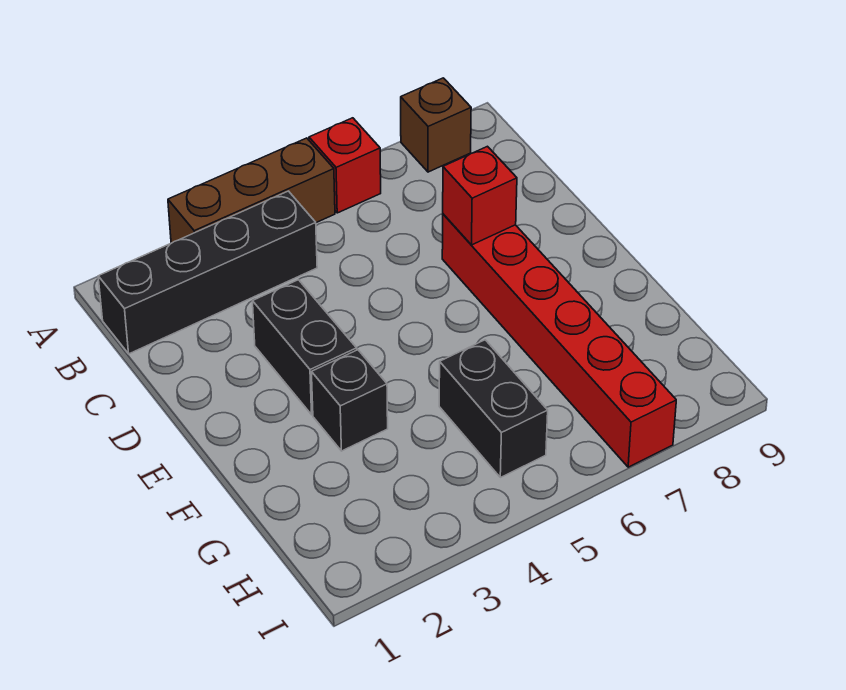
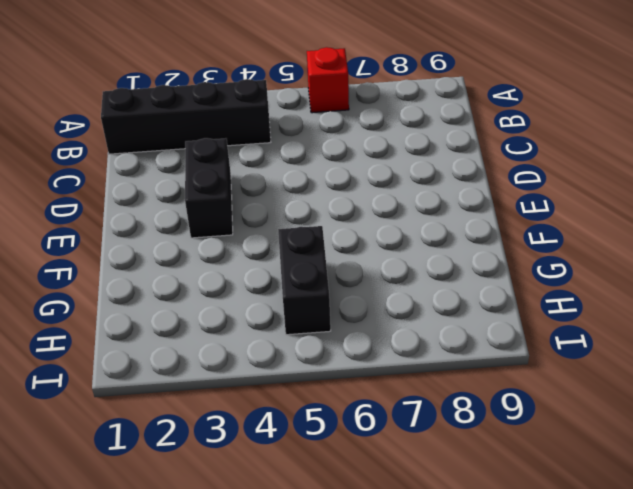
none -> brown 1x3 brick [168,138,335,243]
none -> brown 1x1 brick [401,78,471,172]

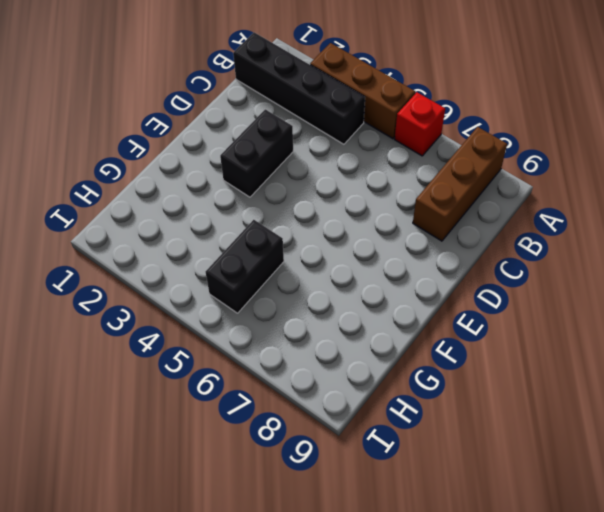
brown 1x3 brick [413,127,507,241] -> brown 1x1 brick [401,78,471,172]
none -> red 1x6 brick [442,214,676,467]
none -> black 1x1 brick [311,350,388,451]

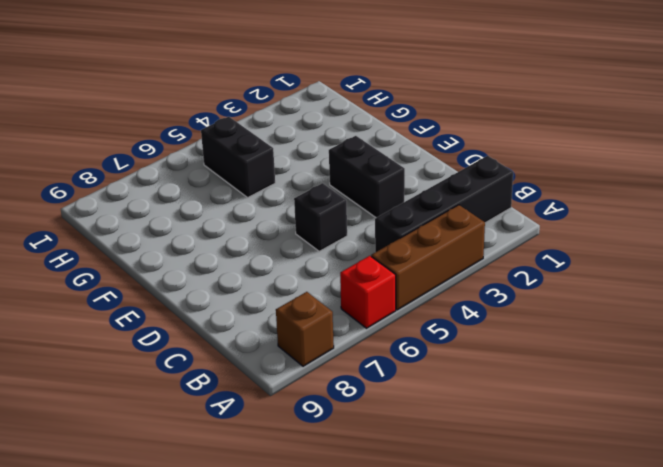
black 1x1 brick [294,183,347,251] -> black 1x1 brick moved to [311,350,388,451]
none -> red 1x6 brick [442,214,676,467]
none -> red 1x1 brick [443,146,517,245]

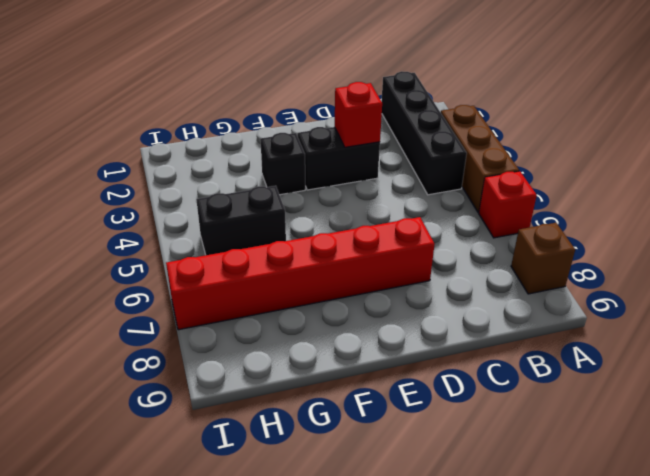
red 1x1 brick [335,82,382,147] -> red 1x1 brick moved to [443,146,517,245]

